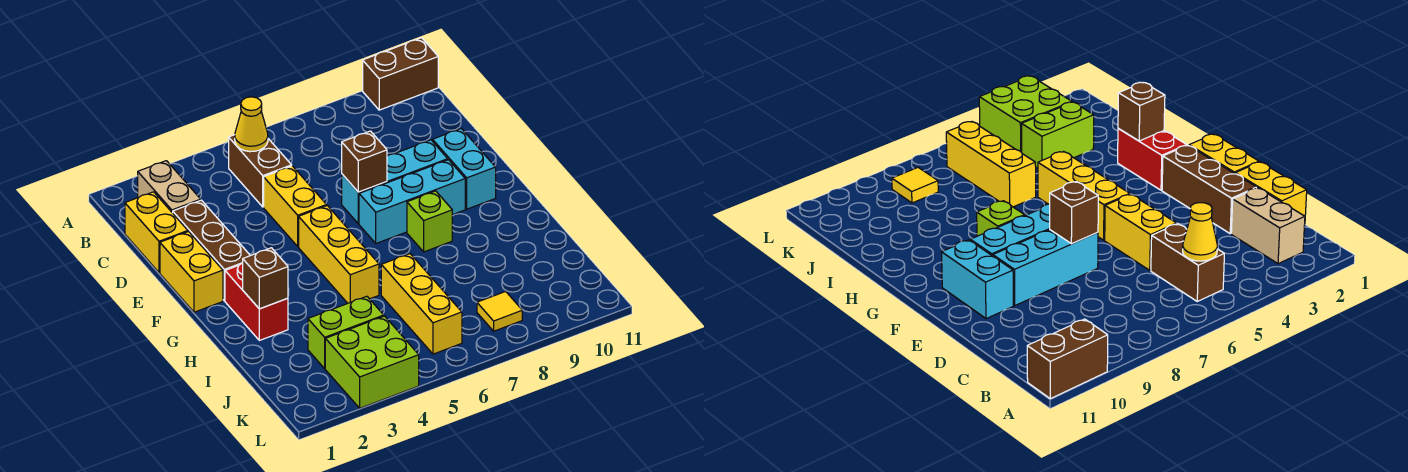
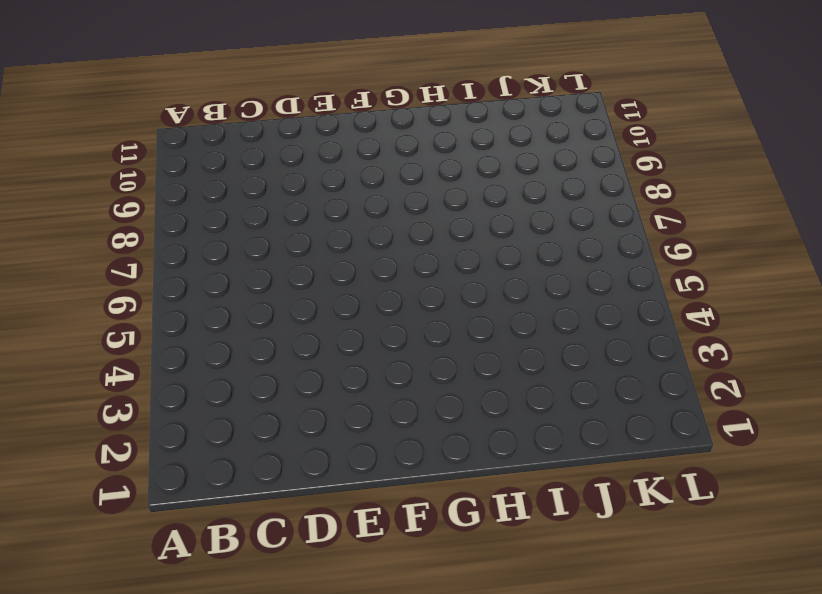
none -> brown 1x2 brick [363,38,438,110]
none -> tan 1x2 brick [138,161,201,213]
none -> brown 1x2 brick [229,135,292,207]

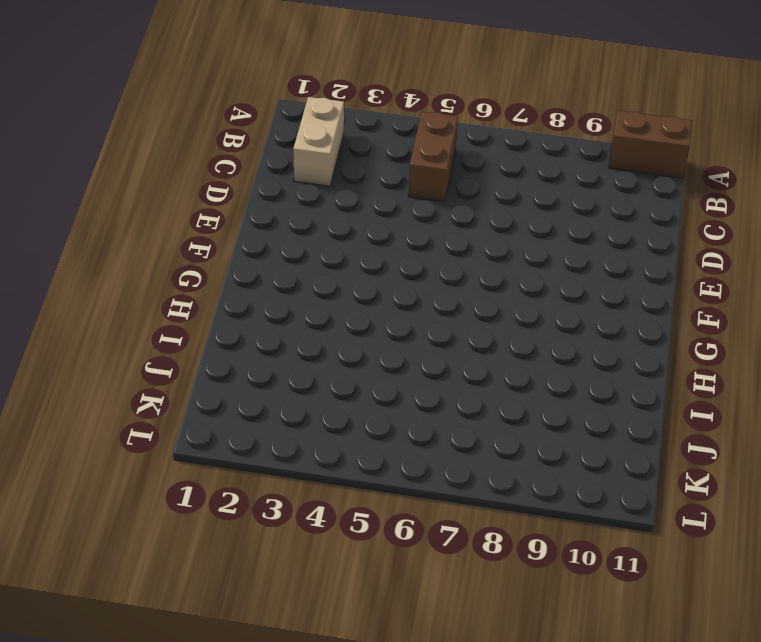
none -> yellow 1x2 brick [125,192,188,273]
none -> brown 1x3 brick [173,200,250,301]
none -> yellow 1x2 brick [264,166,327,247]

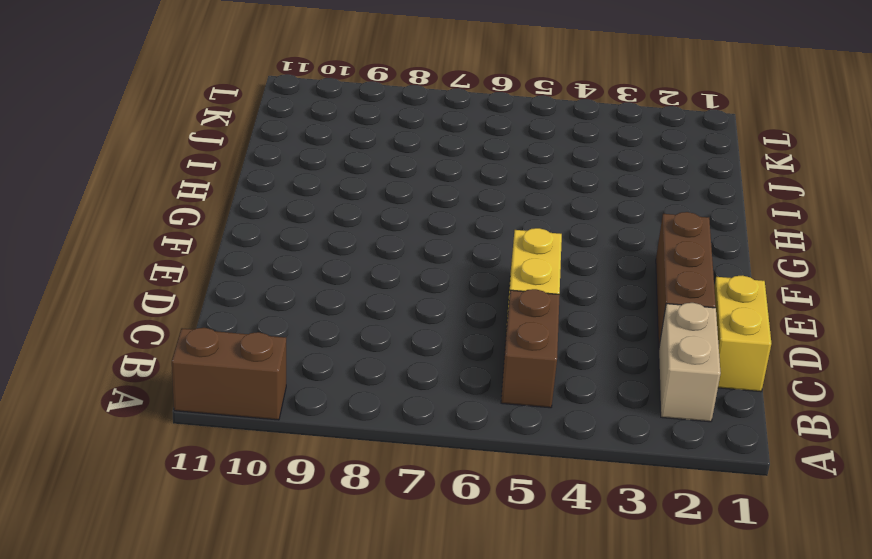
none -> yellow 1x2 brick [160,232,223,312]
none -> cyan 1x3 brick [342,140,448,224]
none -> cyan 1x2 brick [433,129,496,209]

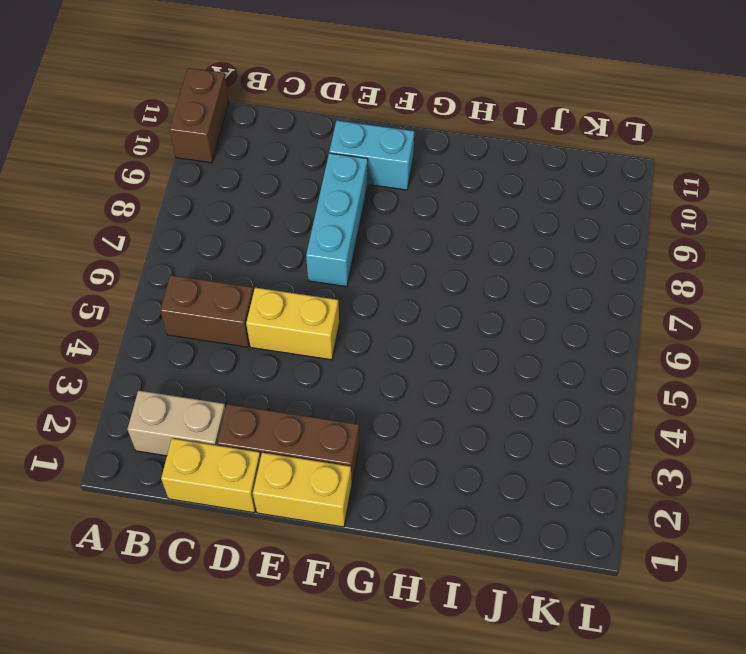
none -> yellow 1x3 brick [299,206,379,303]
none -> cyan 1x3 brick [359,160,465,243]
none -> red 1x2 brick [225,263,288,340]

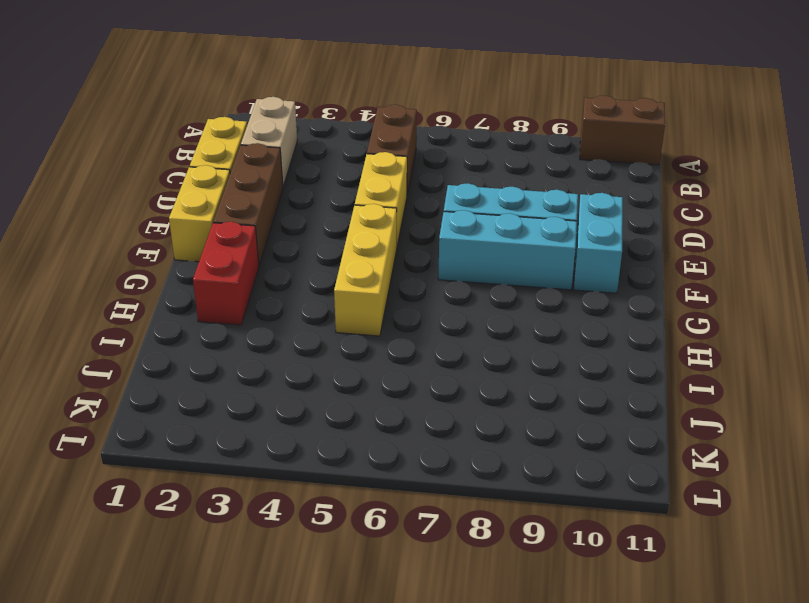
none -> lime 1x1 brick [407,191,452,252]
none -> yellow 1x3 brick [381,254,462,354]
none -> lime 1x2 brick [308,296,384,368]

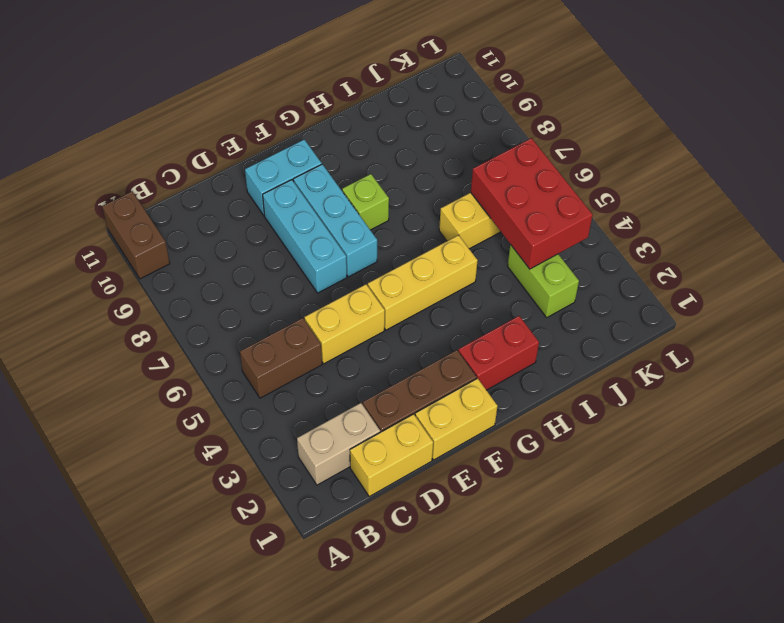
red 2x3 brick [471,138,593,269] -> none
none -> lime 2x2 brick [325,316,419,408]
none -> yellow 1x1 tile [477,291,522,331]
none -> yellow 1x1 cone [235,97,268,152]

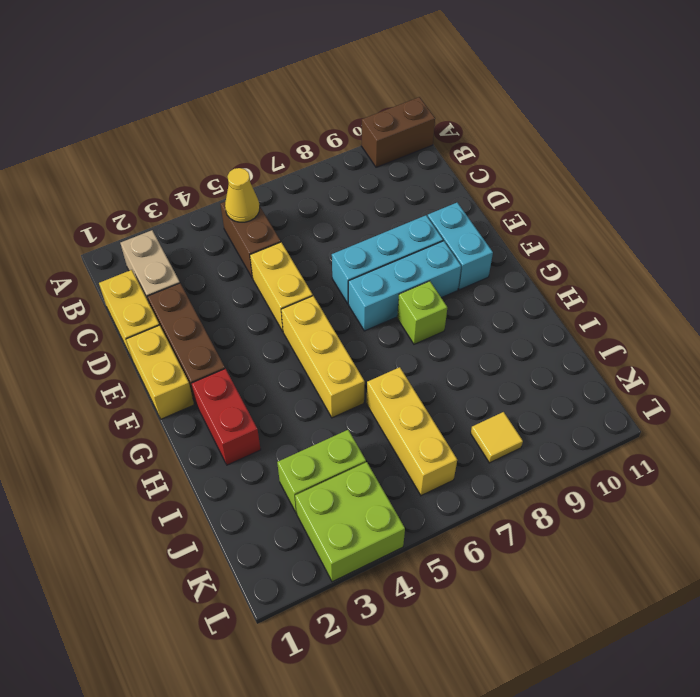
none -> brown 1x1 brick [342,131,387,192]
none -> brown 1x1 brick [243,248,288,309]

